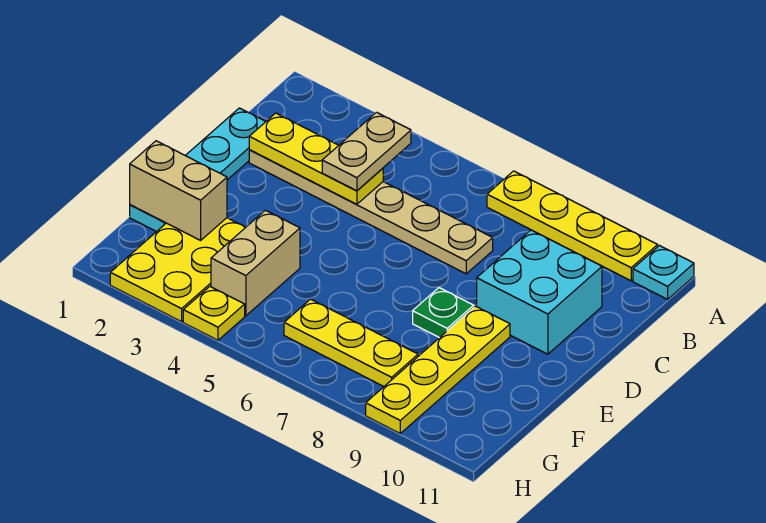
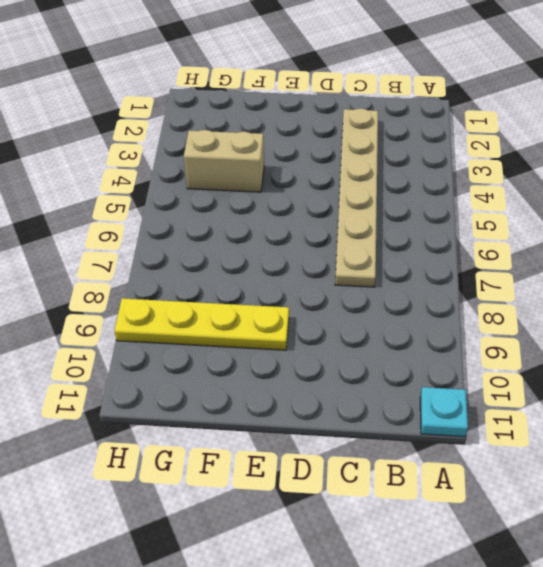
none -> yellow 1x4 plate [487,171,658,281]
none -> cyan 1x4 plate [130,108,266,232]
none -> cyan 2x2 brick [477,230,602,354]

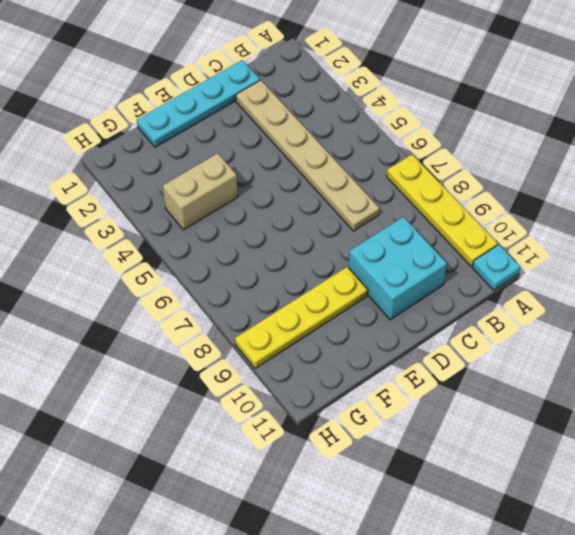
none -> green 1x1 plate [413,288,474,338]
none -> yellow 2x3 plate [110,218,246,322]
none -> yellow 1x3 plate [284,299,418,386]

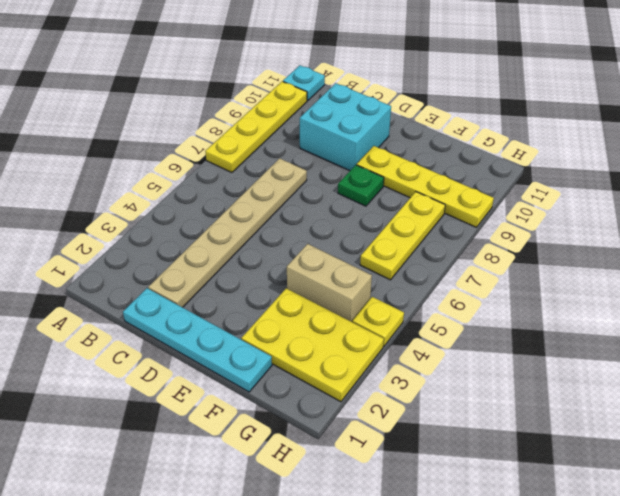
none -> yellow 1x3 plate [249,113,383,204]
none -> tan 1x2 brick [130,141,227,240]
none -> tan 1x2 plate [322,112,411,191]

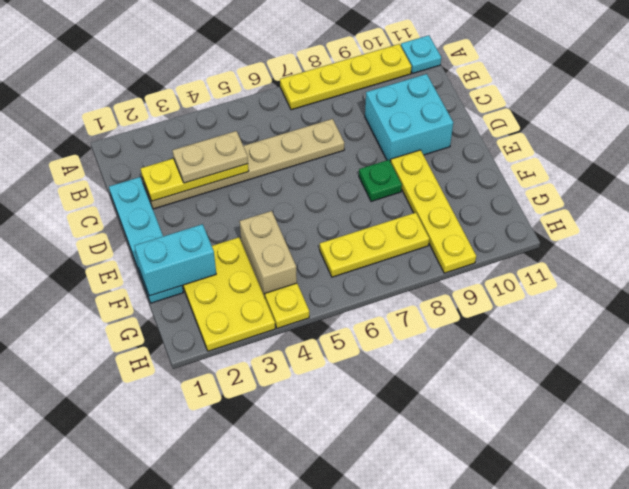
tan 1x2 plate [172,131,248,183] -> tan 1x2 plate turned to [322,112,411,191]
cyan 1x2 brick [135,224,216,296] -> tan 1x2 brick [130,141,227,240]

